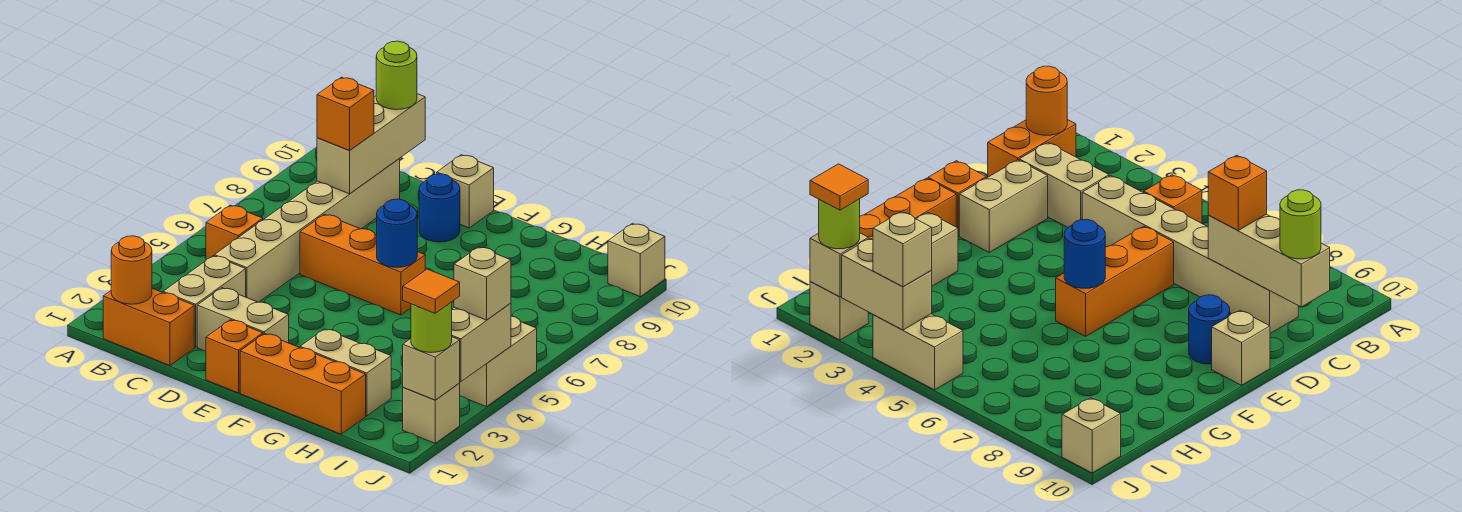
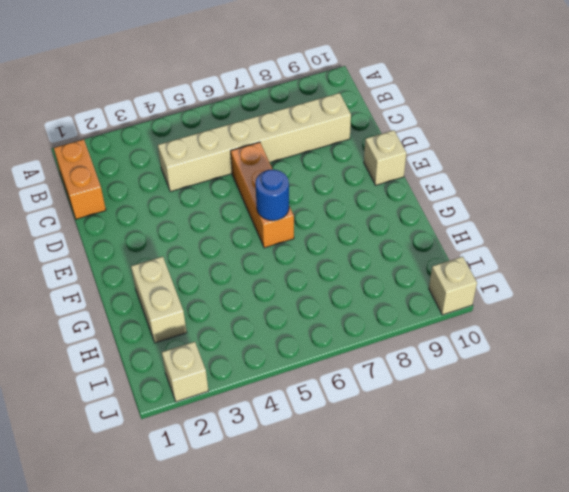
none -> orange 1x1 brick [206,205,263,260]
none -> tan 1x2 brick [163,256,246,347]
none -> tan 1x2 brick [197,288,289,351]

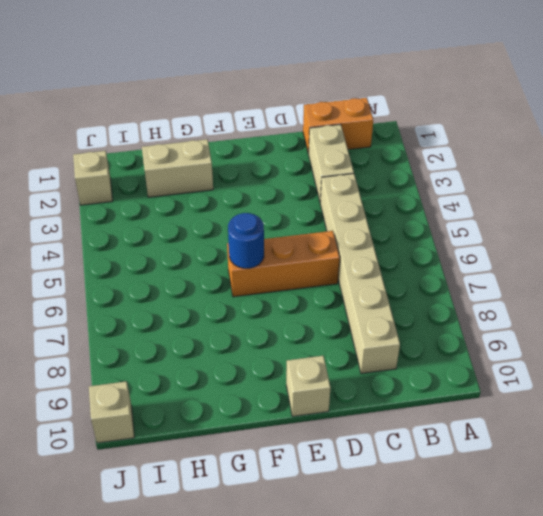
none -> orange 1x1 brick [206,205,263,260]
none -> tan 1x2 brick [197,288,289,351]
none -> orange 1x1 brick [206,320,263,393]

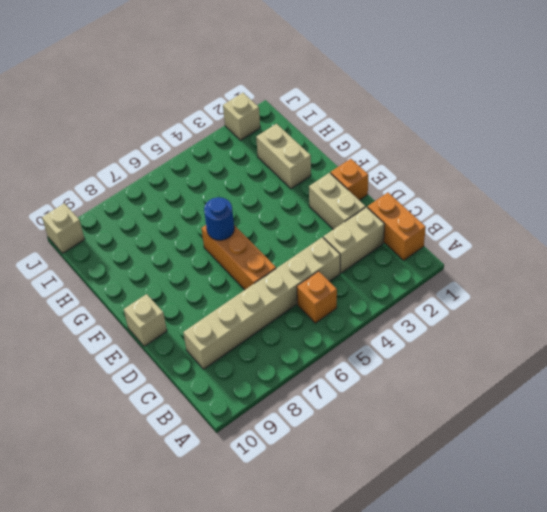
none -> blue 1x1 round brick [419,174,460,242]
none -> orange 1x3 brick [240,334,366,434]
none -> tan 1x2 brick [460,316,537,407]

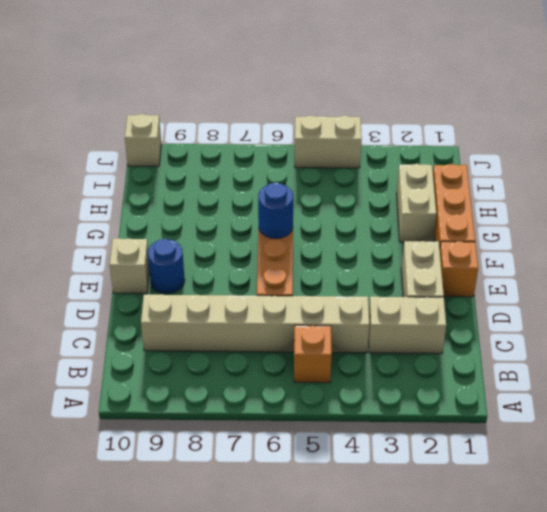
none -> orange 1x2 brick [103,288,194,365]
none -> tan 1x1 brick [403,383,460,443]
none -> orange 1x1 round brick [111,236,152,304]

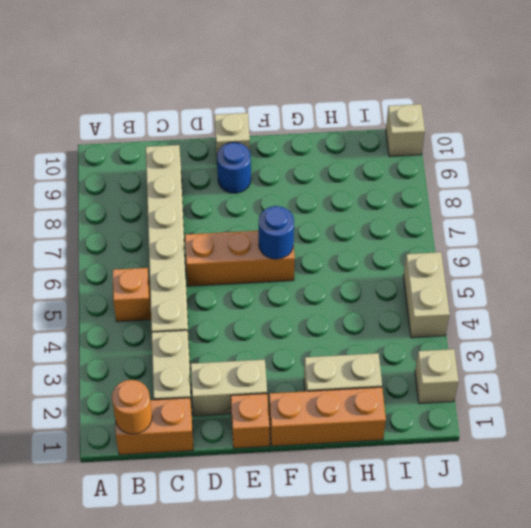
none -> tan 1x3 brick [317,94,425,194]
none -> tan 1x1 brick [403,337,460,400]
none -> tan 1x2 brick [452,303,511,382]

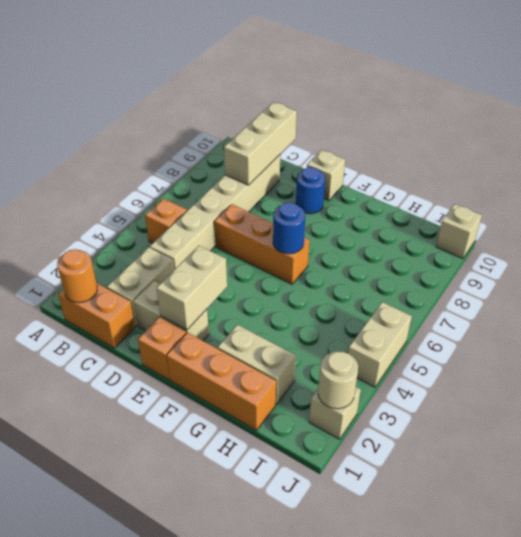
tan 1x2 brick [156,246,227,330] -> tan 1x2 brick moved to [452,303,511,382]
tan 1x1 round brick [318,351,358,409] -> tan 1x1 brick [403,337,460,400]
none -> orange 1x1 brick [317,77,374,150]
none -> lime 1x1 round brick [376,41,417,110]
none -> lime 1x1 round brick [411,302,452,353]

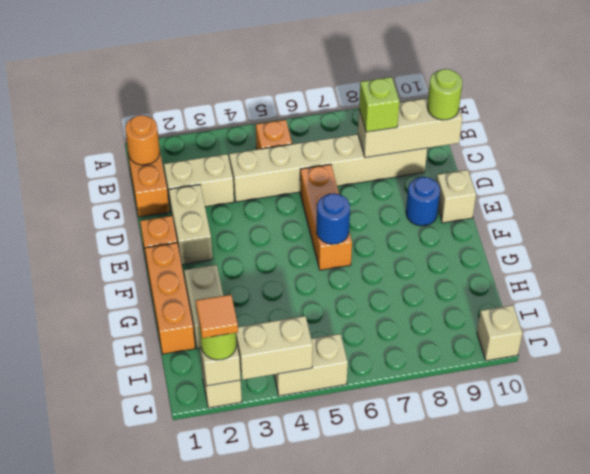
lime 1x1 brick [359,77,399,132] -> orange 1x1 brick [317,77,374,150]
none -> tan 1x1 brick [454,247,511,320]

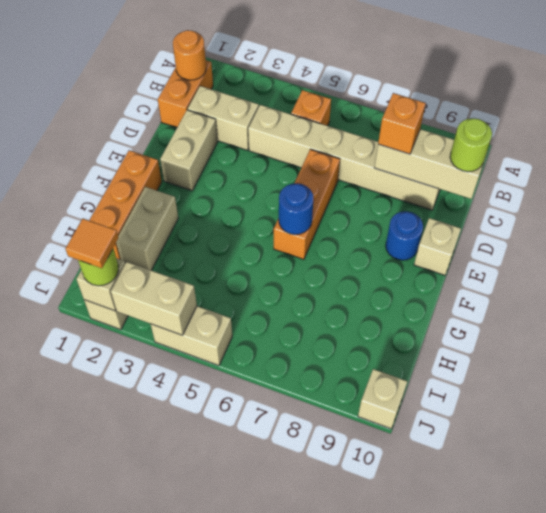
none -> orange 1x1 brick [206,320,263,393]
none -> tan 1x1 brick [454,247,511,320]

